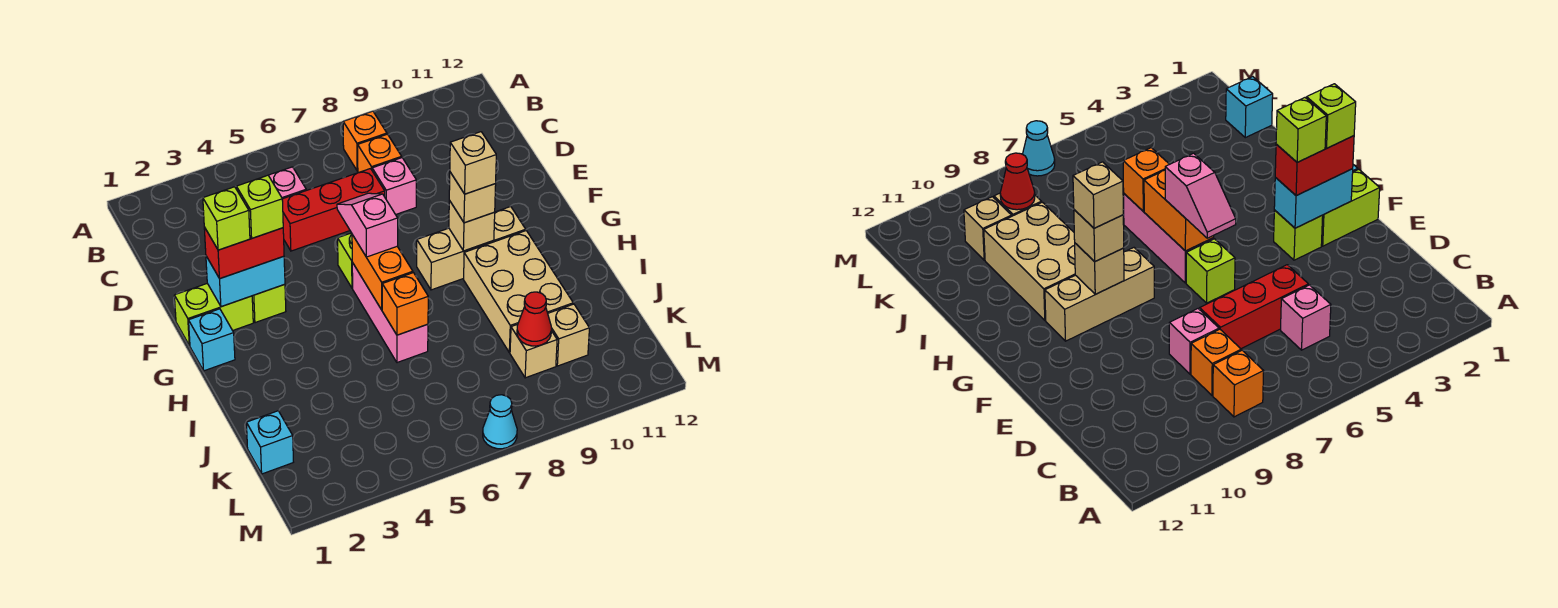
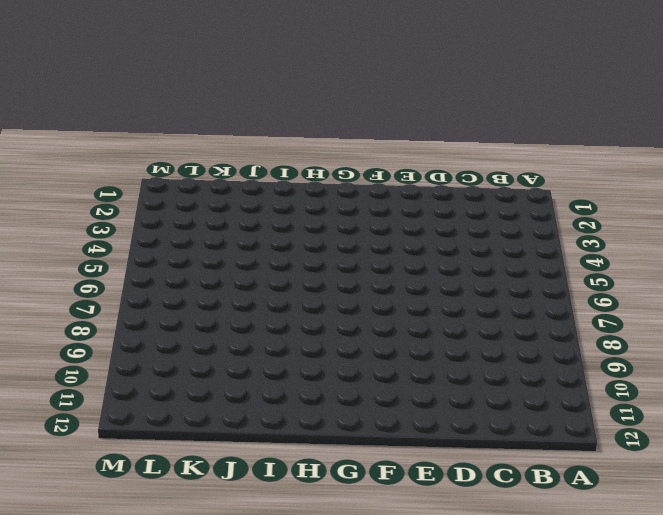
none -> orange 1x1 brick [343,111,387,171]
none -> pink 1x1 brick [268,167,306,199]
none -> orange 1x1 brick [358,134,402,173]

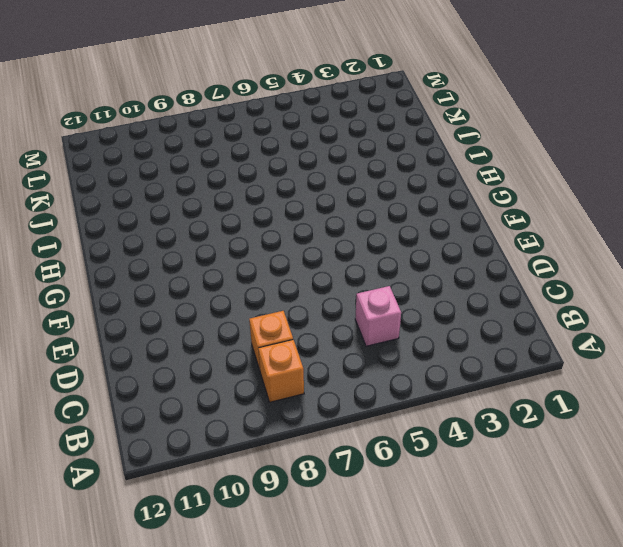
none -> red 1x3 brick [282,169,385,251]
none -> pink 1x1 brick [372,158,416,215]
none -> lime 1x2 brick [174,283,253,346]

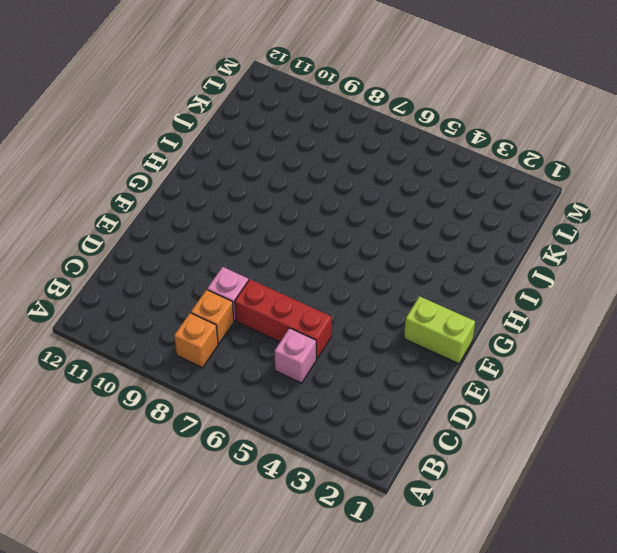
none -> lime 1x1 brick [252,284,286,323]
none -> lime 1x1 brick [338,233,353,288]
none -> cyan 1x1 brick [189,309,235,371]

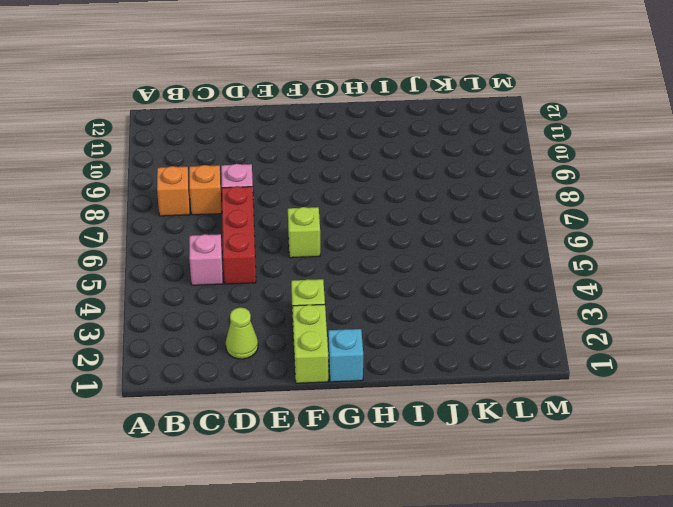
lime 1x1 cone [226,308,258,359] -> none
none -> pink 1x3 brick [352,263,428,363]
none -> tan 1x3 brick [417,207,526,290]
none -> tan 2x3 brick [464,231,573,353]

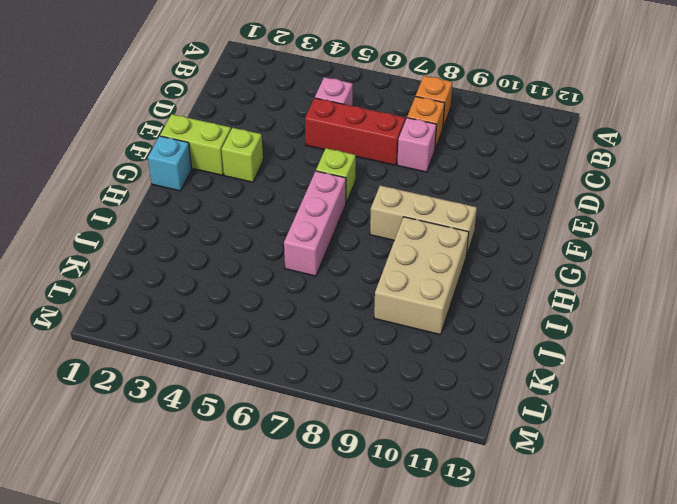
none -> cyan 1x1 brick [246,411,293,474]
none -> tan 1x1 brick [510,325,557,378]
none -> tan 1x1 brick [548,304,589,366]

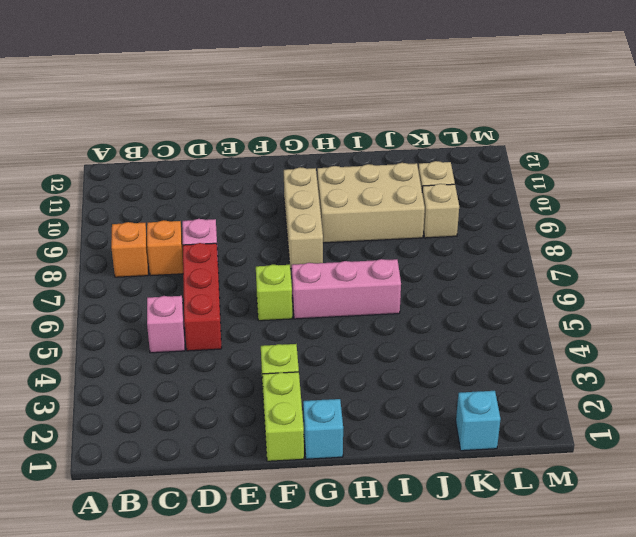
none -> cyan 1x1 cone [483,395,517,449]
none -> cyan 1x2 brick [206,256,285,307]
none -> orange 1x2 brick [352,235,413,310]

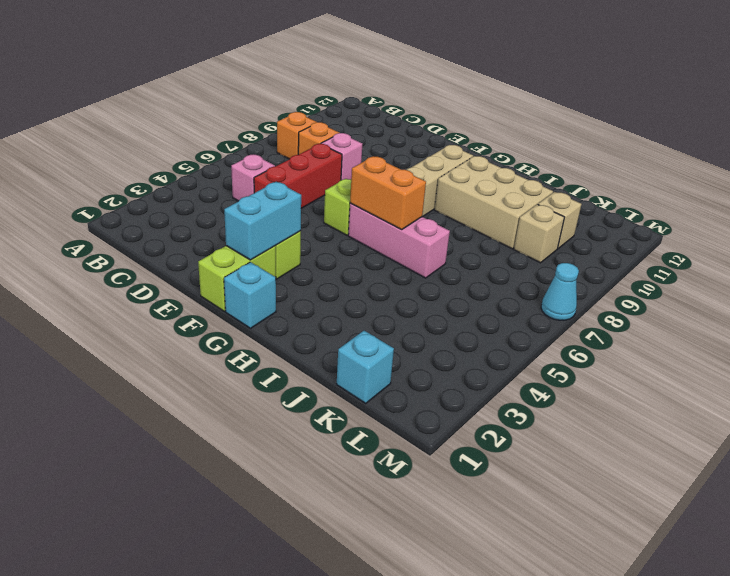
none -> tan 1x1 brick [449,200,495,251]
none -> orange 1x1 brick [382,273,428,335]
none -> red 1x1 cone [517,292,551,346]

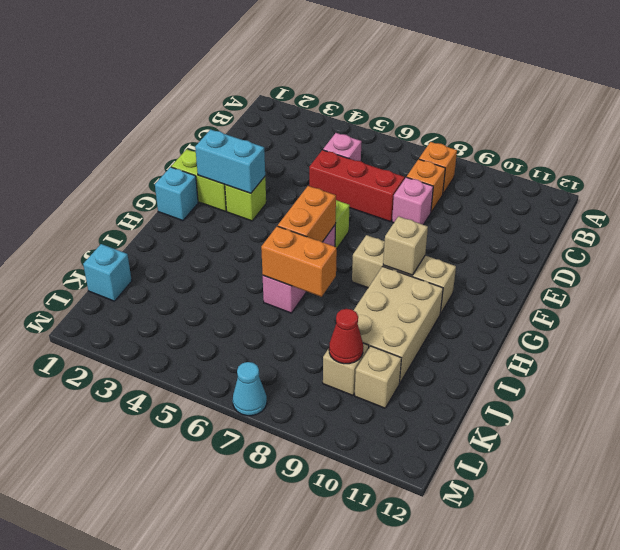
orange 1x2 brick [261,226,337,297] -> orange 1x1 brick [382,273,428,335]
none -> red 1x2 brick [204,227,284,279]
none -> pink 1x2 slope [337,193,398,257]
none -> tan 1x1 brick [449,172,496,223]

